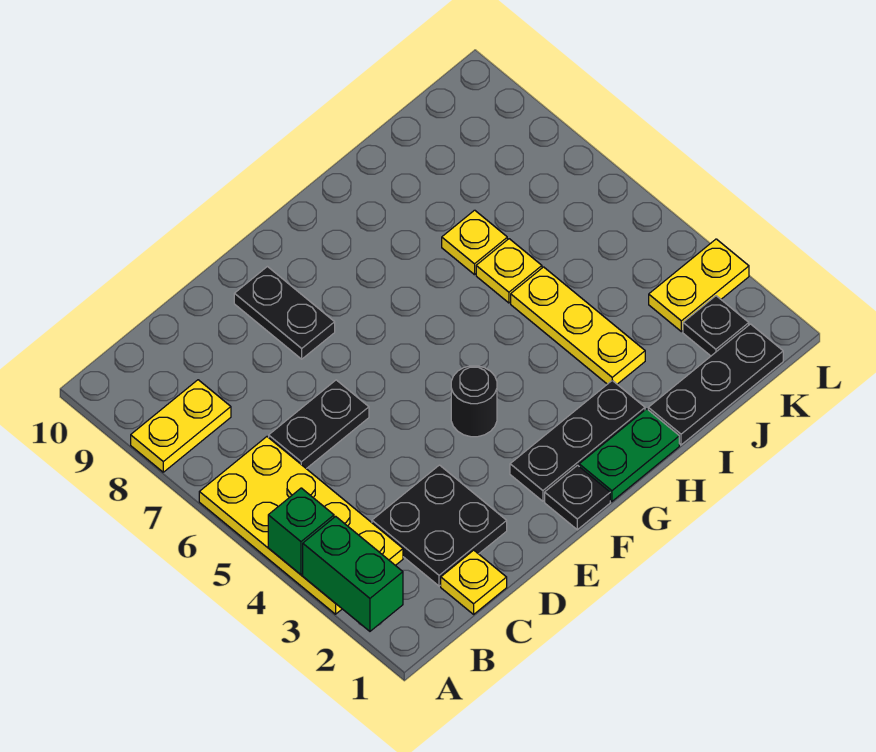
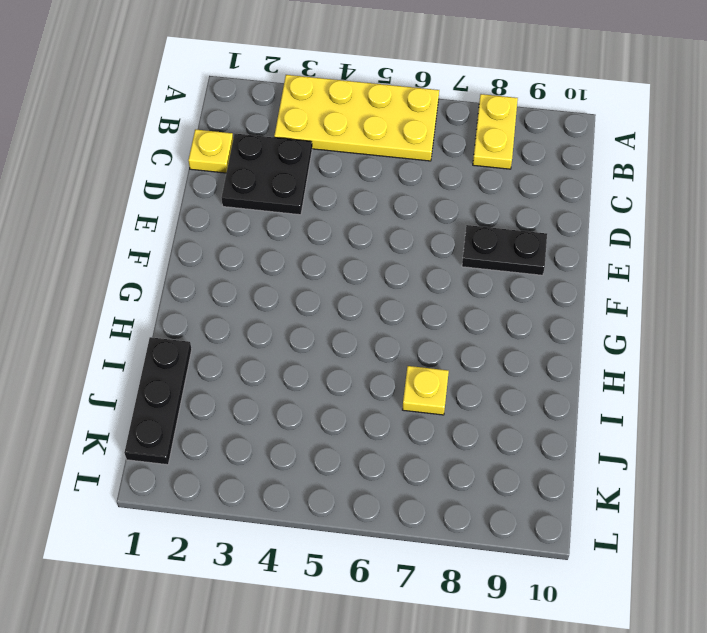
none -> black 1x2 plate [269,380,369,469]
none -> black 1x1 plate [545,465,610,530]
none -> black 1x3 plate [510,380,645,501]

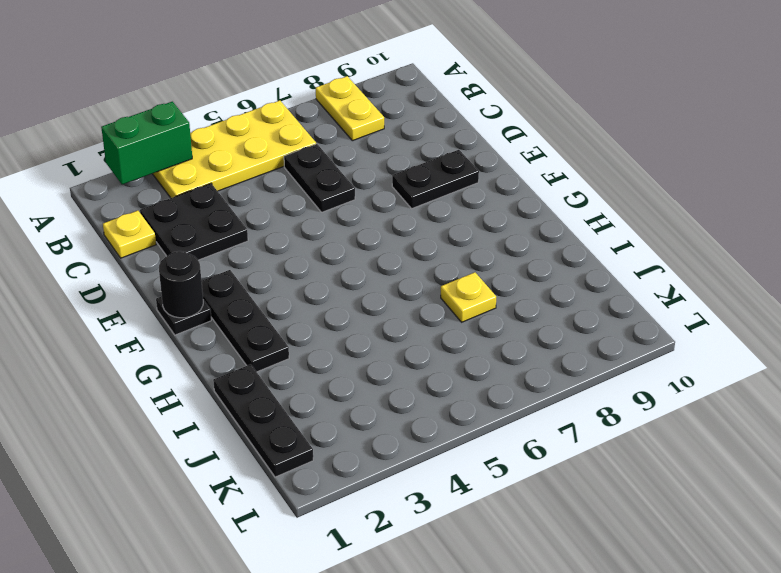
black 1x1 round brick [159,251,203,318] -> black 1x1 round brick moved to [451,366,497,437]
none -> green 1x2 plate [579,409,679,501]
none -> yellow 1x3 plate [511,267,645,384]
none -> yellow 1x1 plate [476,239,542,303]

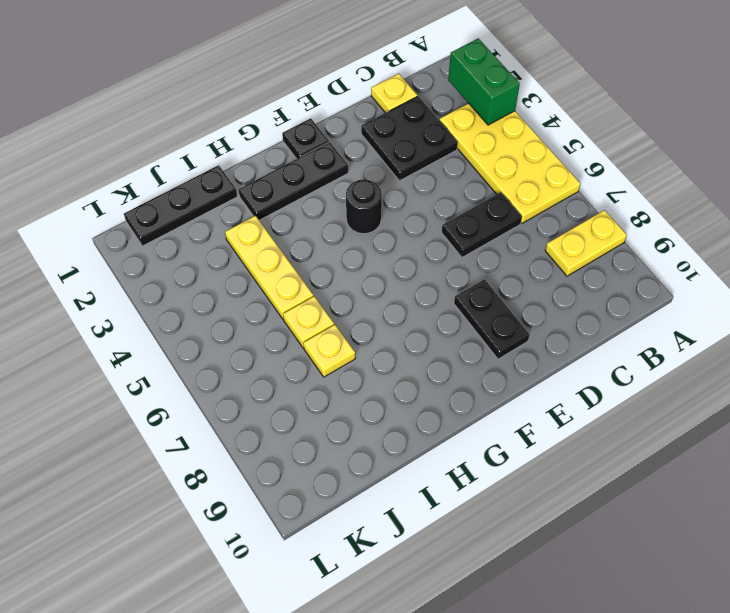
none -> green 1x2 plate [579,409,679,501]
none -> black 1x1 plate [683,296,749,356]
none -> yellow 1x2 plate [649,239,749,332]

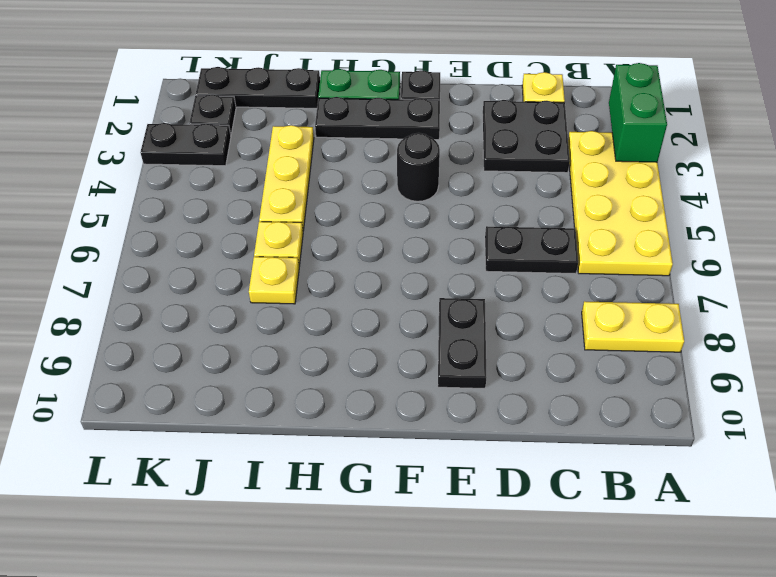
black 1x2 plate [140,123,231,166] -> yellow 1x2 plate [649,239,749,332]
none -> green 1x1 brick [268,488,334,575]

